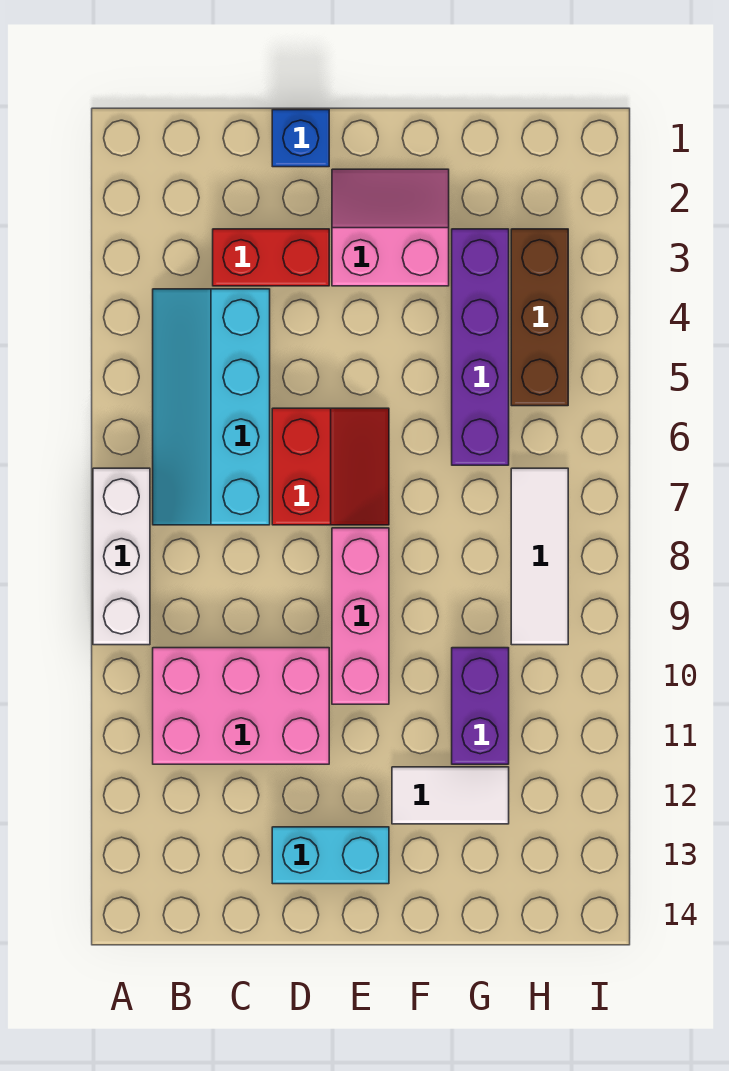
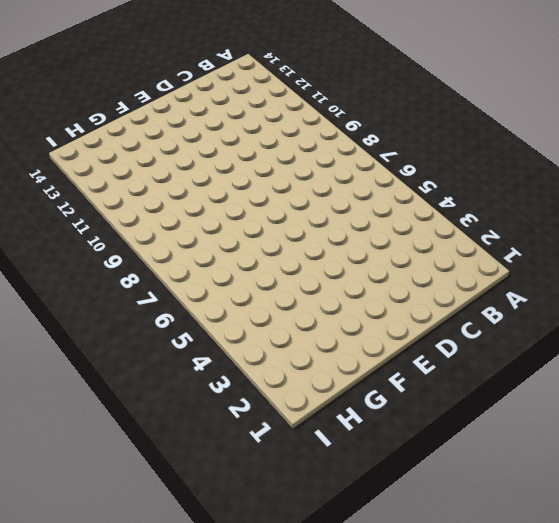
none -> white 1x3 brick [93,468,150,645]
none -> cyan 2x4 slope [153,289,270,525]
none -> pink 2x3 brick [153,648,329,764]

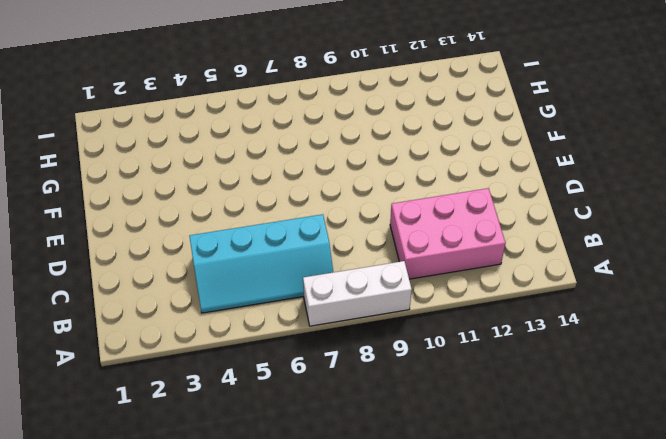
pink 2x3 brick [390,188,505,279] -> pink 2x3 brick turned to [153,648,329,764]
none -> red 1x2 brick [213,229,329,286]
none -> blue 1x1 brick [272,110,329,167]
none -> red 2x2 slope [272,408,389,525]

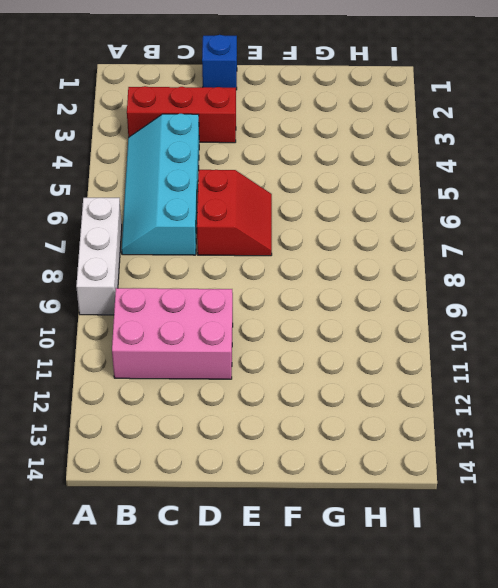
red 1x3 brick [127,86,236,143] -> red 1x2 brick [213,229,329,286]
none -> cyan 1x2 brick [272,827,389,884]
none -> pink 2x2 slope [332,169,449,286]
none -> pink 1x3 brick [332,528,389,704]

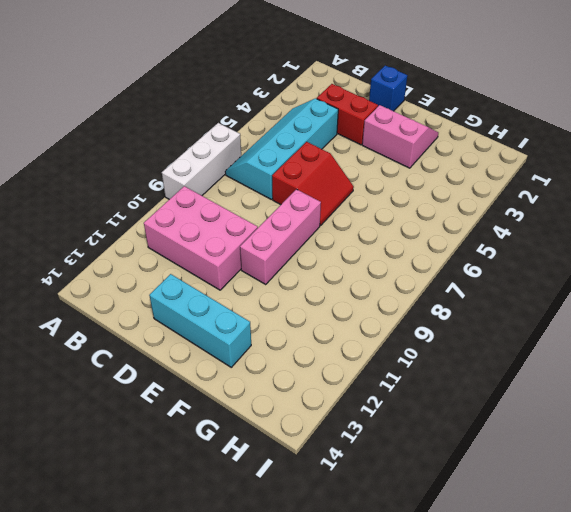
cyan 1x3 brick [149,274,251,367] -> cyan 1x2 brick [272,827,389,884]
none -> white 1x2 tile [392,767,509,824]
none -> purple 1x4 brick [452,229,509,465]
none -> purple 1x2 brick [452,648,509,764]

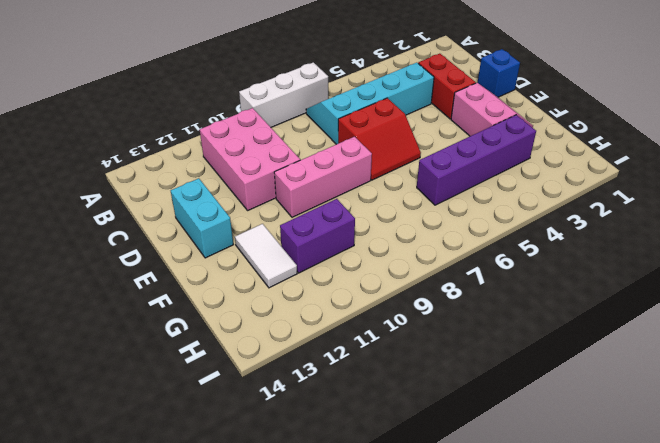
none -> brown 1x3 brick [511,229,568,406]
none -> white 1x3 tile [511,468,568,645]

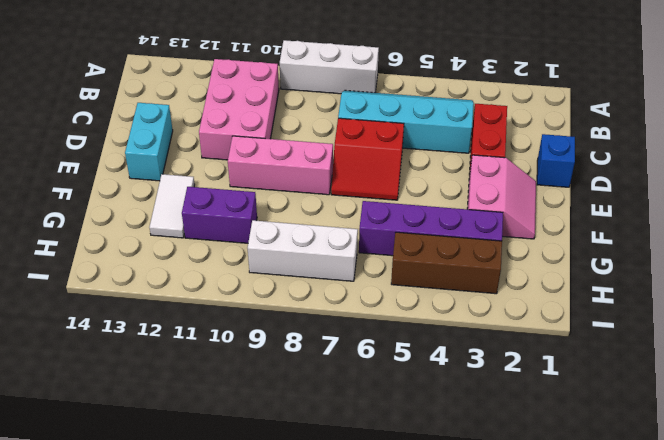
white 1x3 brick [248,220,358,281] -> white 1x3 tile [511,468,568,645]

